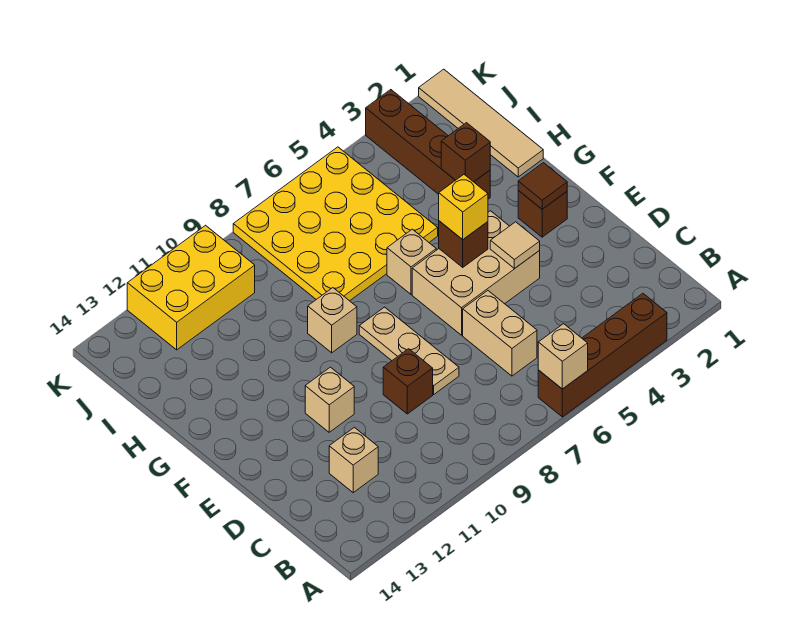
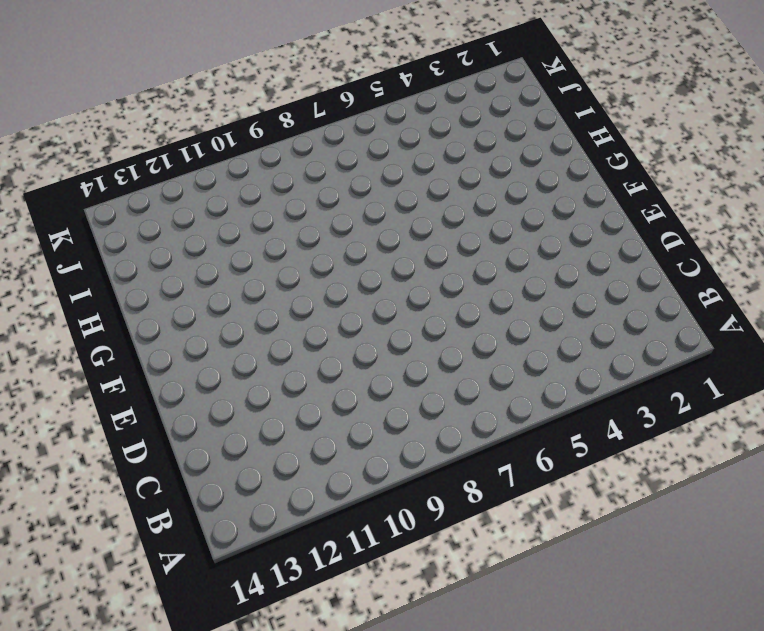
none -> brown 1x4 brick [538,294,667,417]
none -> tan 1x2 brick [463,291,537,376]
none -> tan 1x1 brick [329,427,378,493]

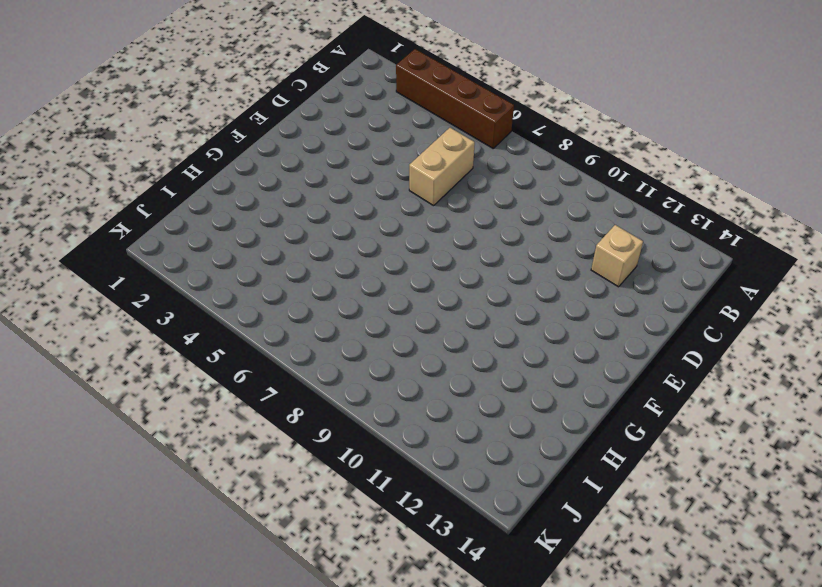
none -> tan 1x3 plate [359,307,459,394]
none -> brown 1x1 brick [383,349,433,414]
none -> tan 2x3 brick [412,211,540,335]

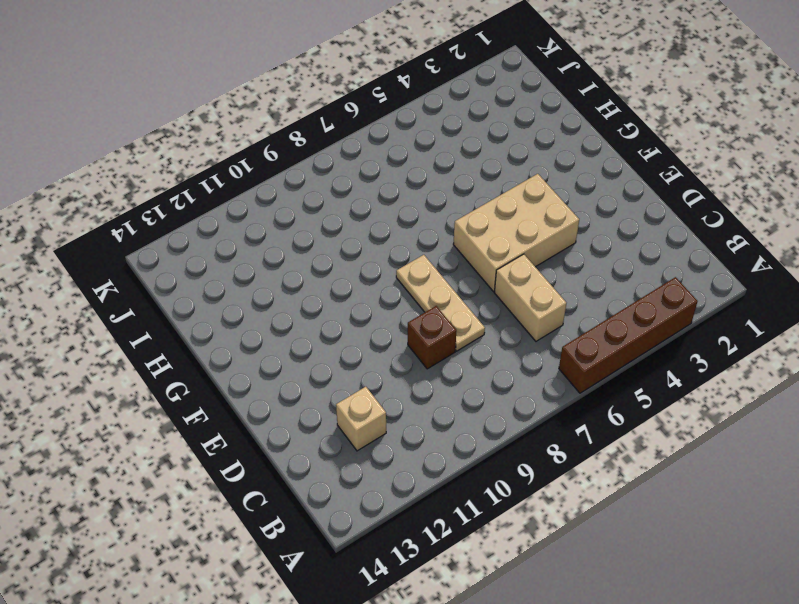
none -> tan 1x1 brick [305,367,354,432]
none -> brown 1x1 brick [518,191,567,237]
none -> tan 1x1 brick [387,229,436,294]

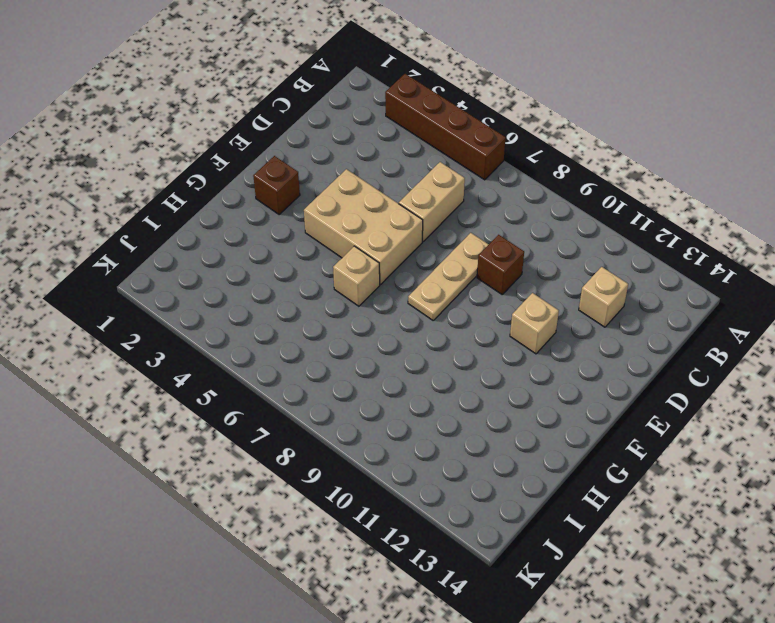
none -> tan 1x1 brick [308,288,357,353]
none -> tan 1x4 tile [419,69,543,177]
none -> brown 1x4 brick [366,90,490,199]

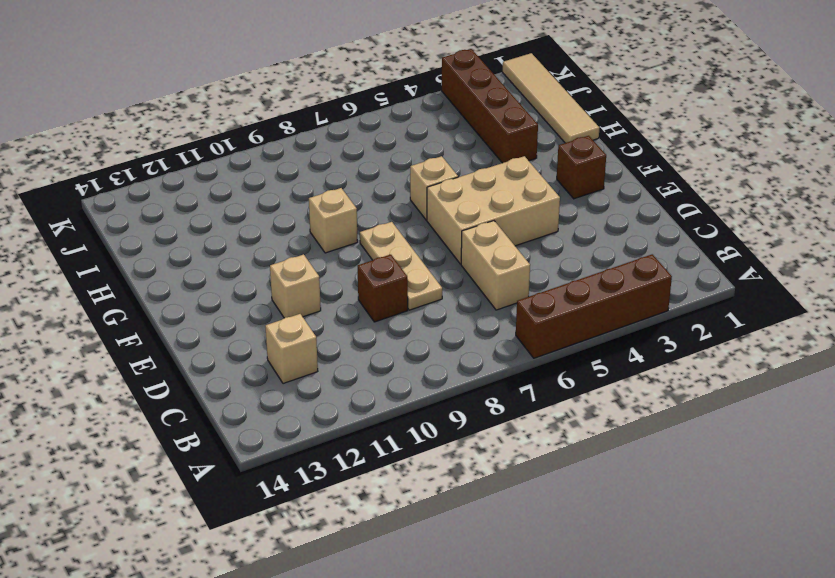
none -> yellow 4x4 plate [233,147,438,301]
none -> yellow 2x3 brick [127,225,255,350]
none -> tan 1x1 brick [538,324,588,389]

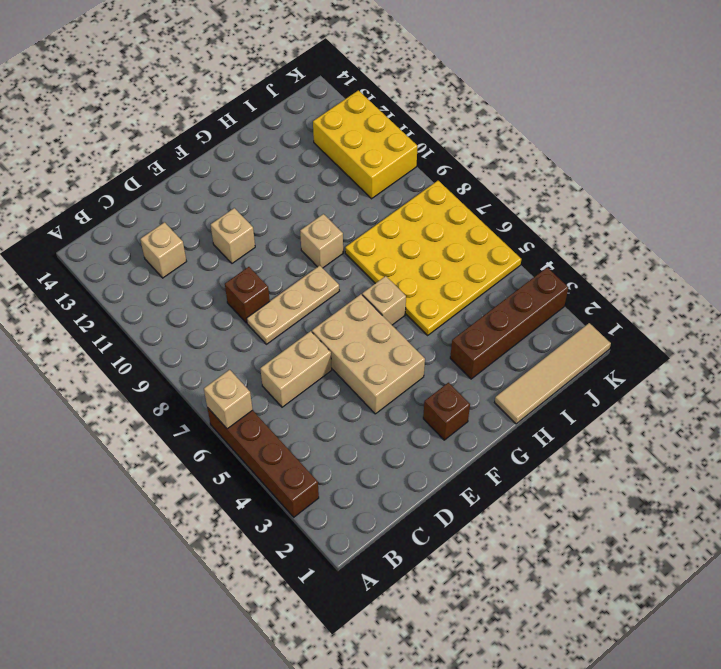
none -> tan 1x1 tile [490,222,540,268]
none -> brown 1x1 tile [518,163,567,209]
none -> brown 1x1 brick [439,221,488,267]

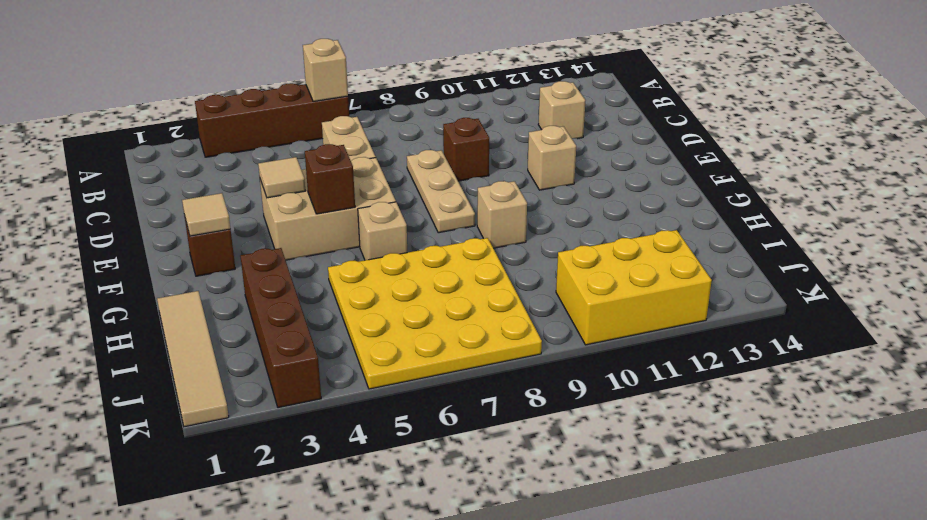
tan 1x1 tile [182,193,230,236] -> brown 1x1 tile [518,163,567,209]
none -> brown 1x1 brick [441,123,490,182]
none -> yellow 1x1 brick [439,175,488,240]

